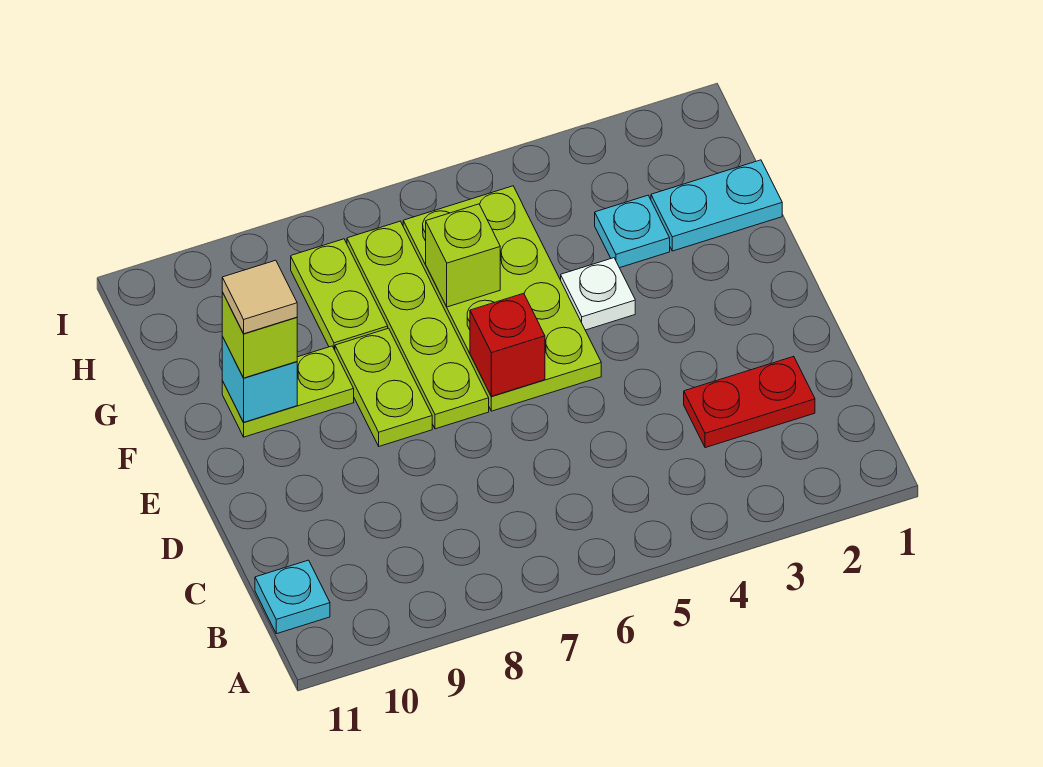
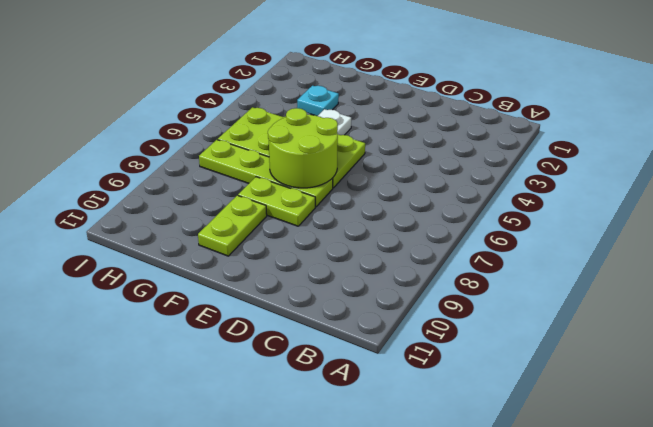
lime 2x2 round brick [268,108,338,188] -> red 1x1 brick [470,293,545,396]
none -> cyan 1x1 plate [255,560,330,634]
none -> red 1x2 plate [684,356,815,448]
none -> cyan 1x2 plate [651,160,782,251]

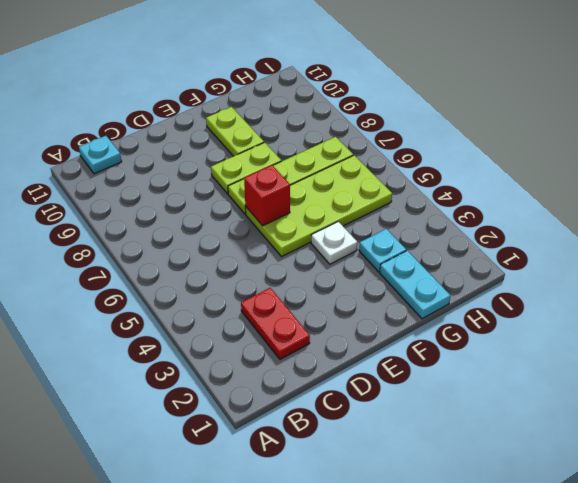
none -> lime 1x2 plate [291,239,388,350]
none -> cyan 1x1 brick [222,337,297,422]
none -> lime 1x1 brick [426,204,500,307]

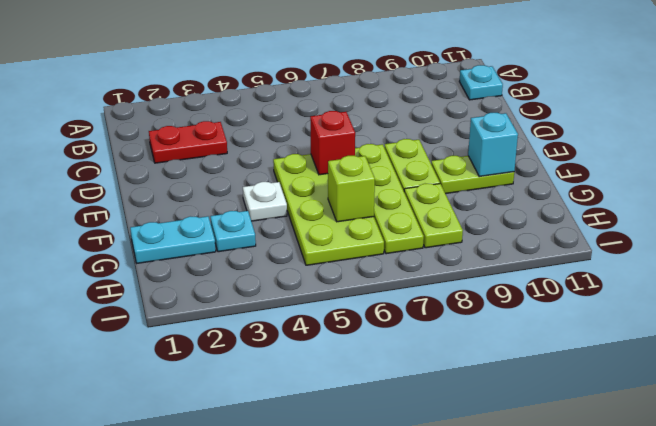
none -> lime 1x1 brick [222,292,297,378]
none -> tan 1x1 tile [222,260,297,334]

